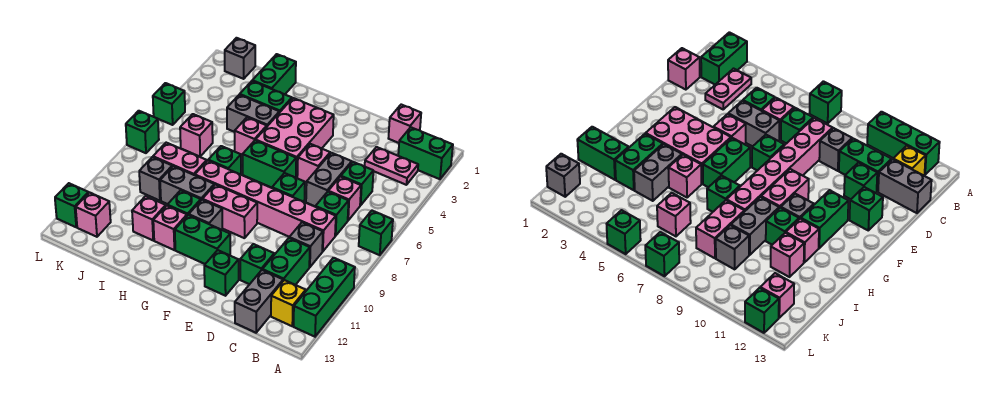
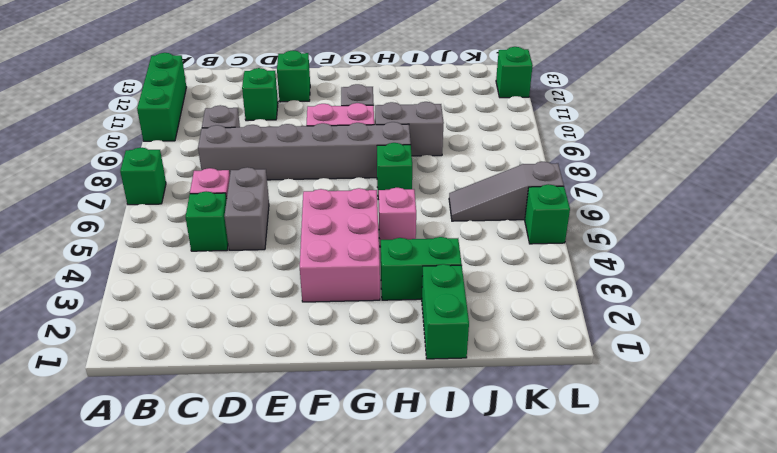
grey 1x6 brick [198,122,411,180] -> pink 1x6 brick [195,161,336,252]
grey 1x3 slope [449,162,564,221] -> pink 1x1 brick [180,114,213,157]
none -> green 1x2 brick [398,127,453,179]
none -> pink 1x2 plate [365,147,418,185]
none -> yellow 1x1 brick [271,280,306,326]
none -> pink 1x1 brick [388,105,421,143]

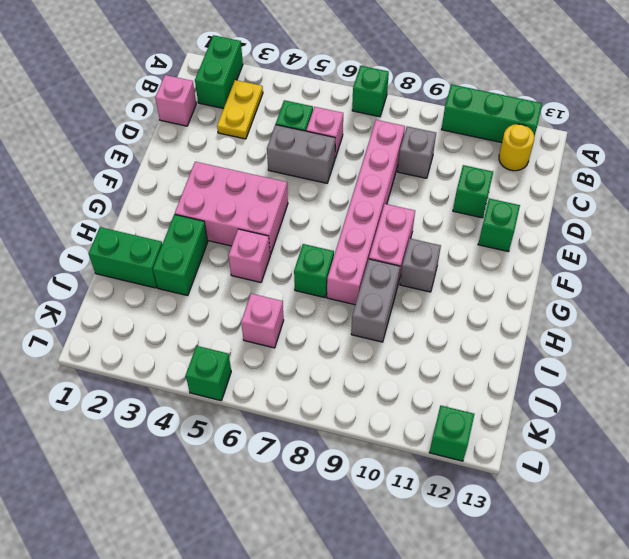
yellow 1x2 plate [217,80,263,139] -> pink 1x2 plate [365,147,418,185]
yellow 1x1 round brick [499,124,534,171] -> yellow 1x1 brick [271,280,306,326]
none -> green 1x1 brick [316,192,349,236]
none -> green 1x2 brick [262,238,310,285]
none -> grey 1x2 brick [235,270,283,333]
none -> pink 1x1 brick [297,144,330,182]

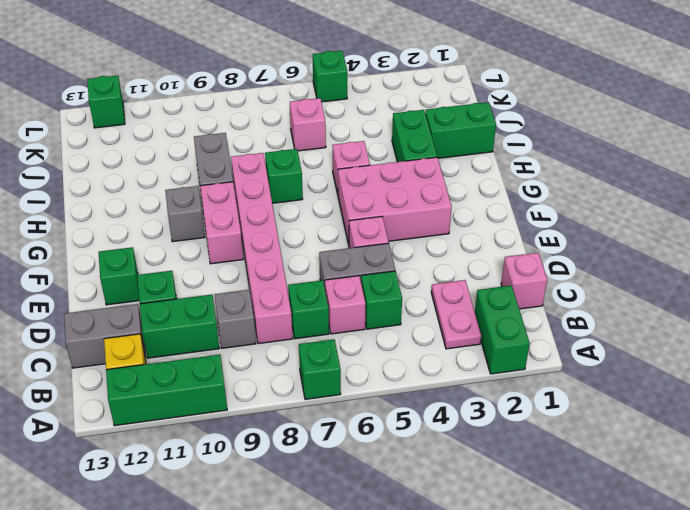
none -> green 1x1 brick [272,173,305,202]
none -> green 1x2 brick [243,140,296,188]
none -> green 1x2 brick [175,215,230,264]
none -> grey 1x2 brick [227,95,279,132]

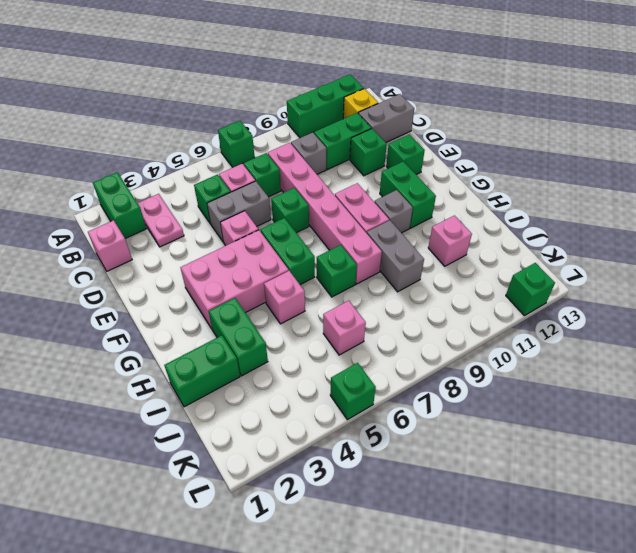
none -> grey 1x2 brick [227,95,279,132]
none -> green 1x1 brick [167,190,201,215]
none -> pink 1x1 brick [153,206,187,250]
none -> pink 1x2 brick [153,143,207,175]

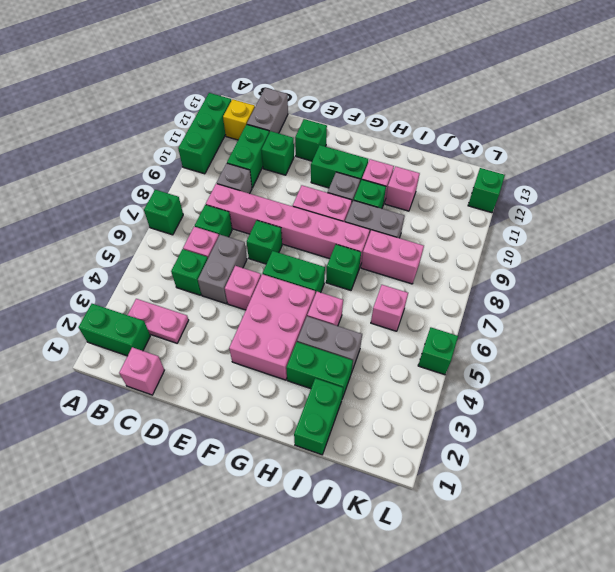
none -> grey 1x1 brick [139,157,172,201]
none -> grey 1x1 brick [224,38,255,79]
none -> pink 1x1 brick [76,192,111,237]
none -> green 1x1 brick [126,111,159,153]

